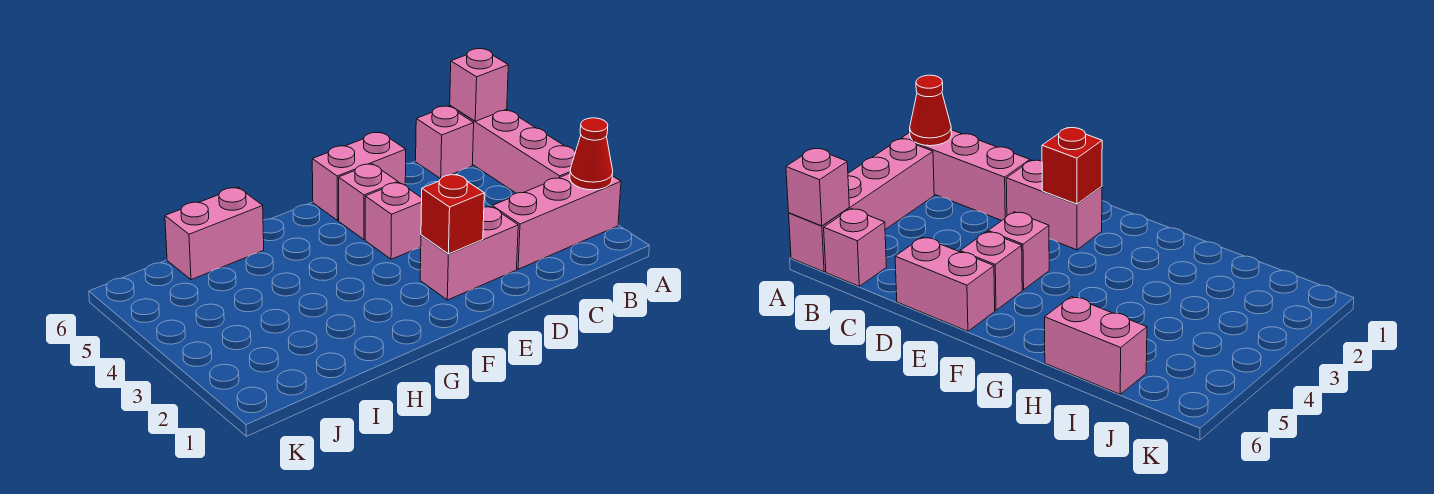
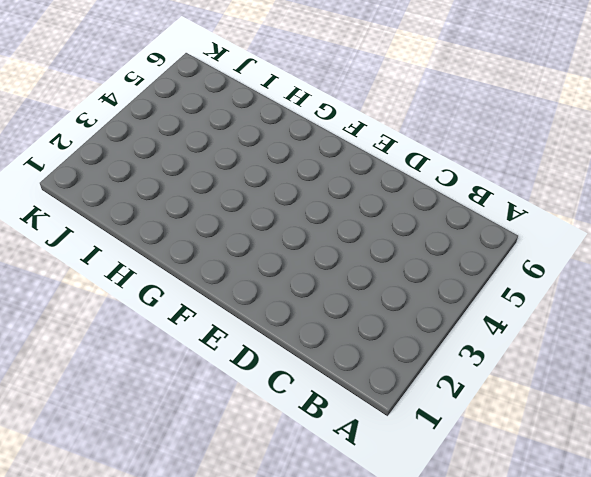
none -> pink 1x3 brick [492,173,621,269]
none -> pink 1x4 brick [450,106,575,193]

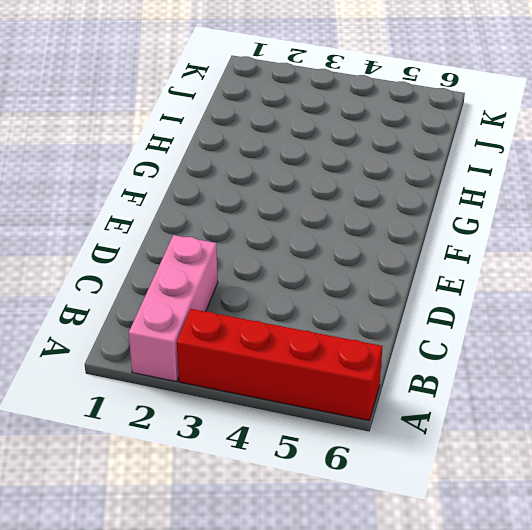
red 1x4 brick [177,309,382,421] -> pink 1x4 brick [450,106,575,193]
none -> pink 1x1 brick [416,106,474,179]
none -> pink 1x2 brick [420,206,518,300]

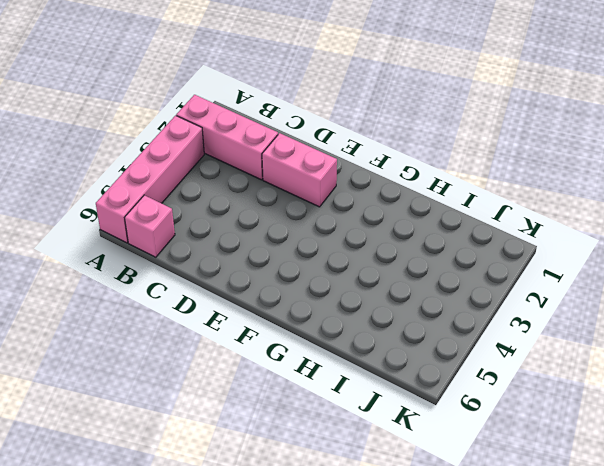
none -> pink 1x2 brick [312,132,406,220]
none -> pink 1x1 brick [365,183,422,259]

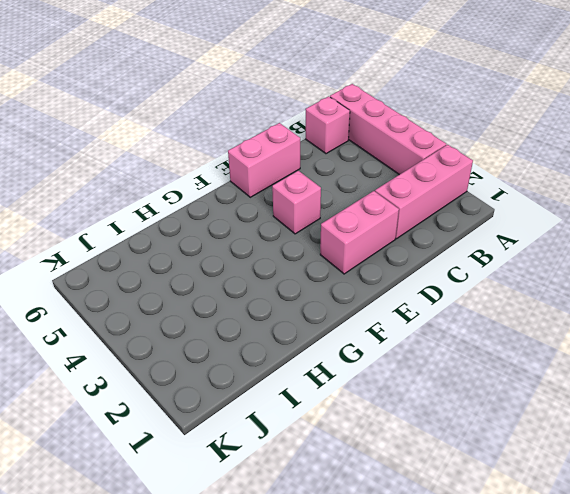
none -> pink 1x1 brick [339,164,398,240]
none -> pink 1x2 brick [165,187,264,280]

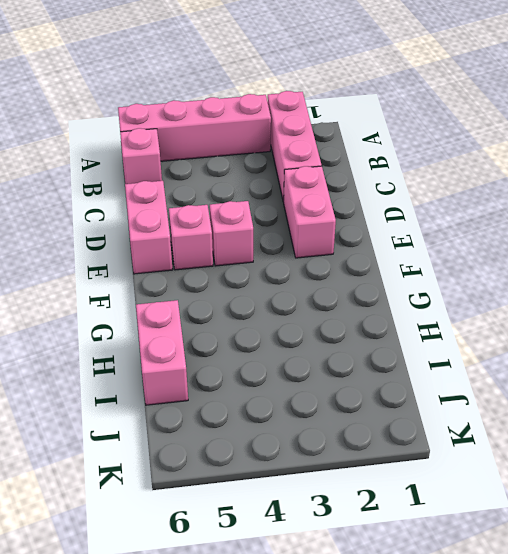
none -> red 1x1 cone [570,118,613,190]
none -> pink 1x1 brick [450,49,508,121]

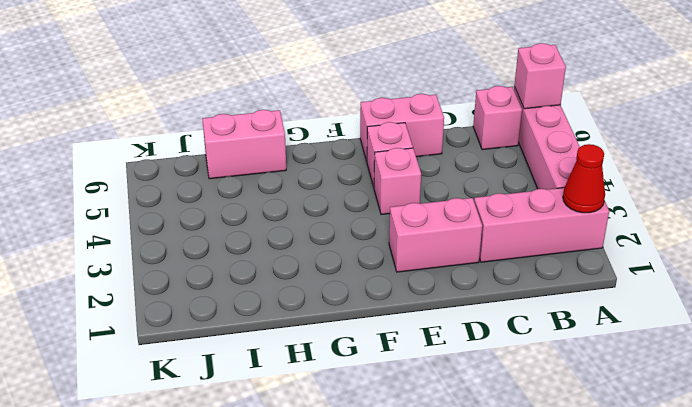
none -> red 1x1 brick [421,174,484,254]

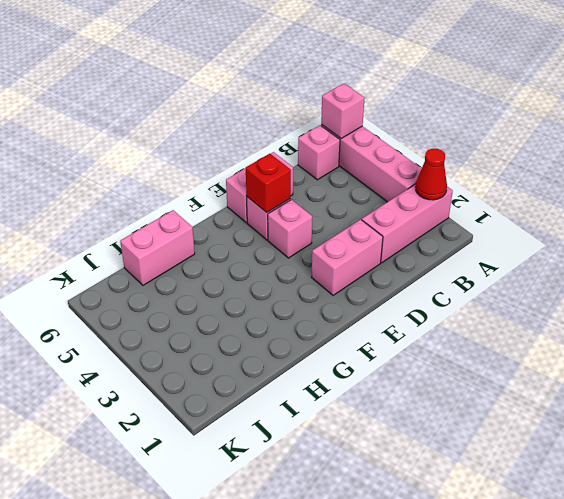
red 1x1 brick [246,154,291,213] -> red 1x1 brick moved to [421,174,484,254]

